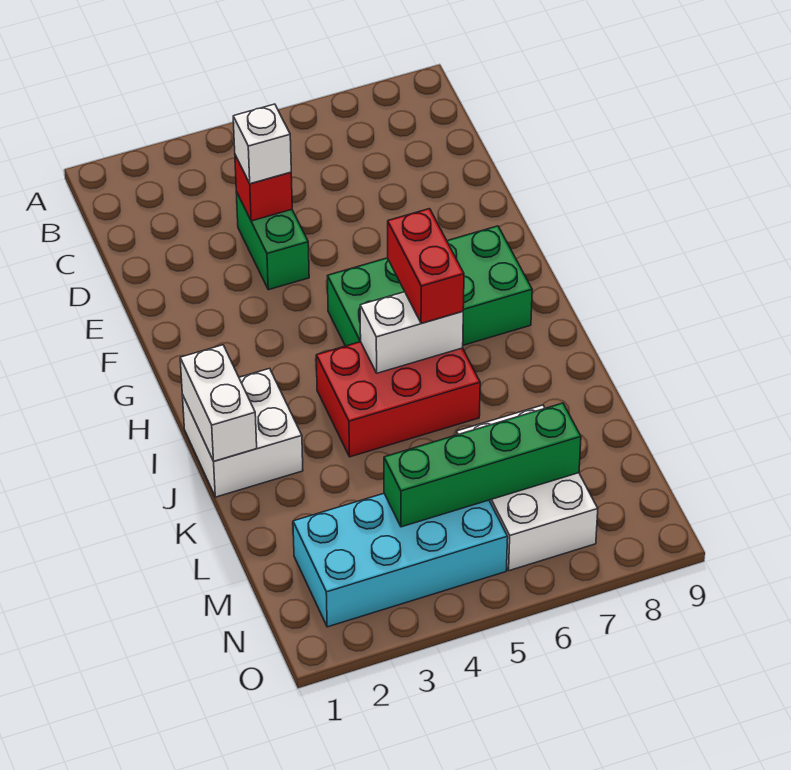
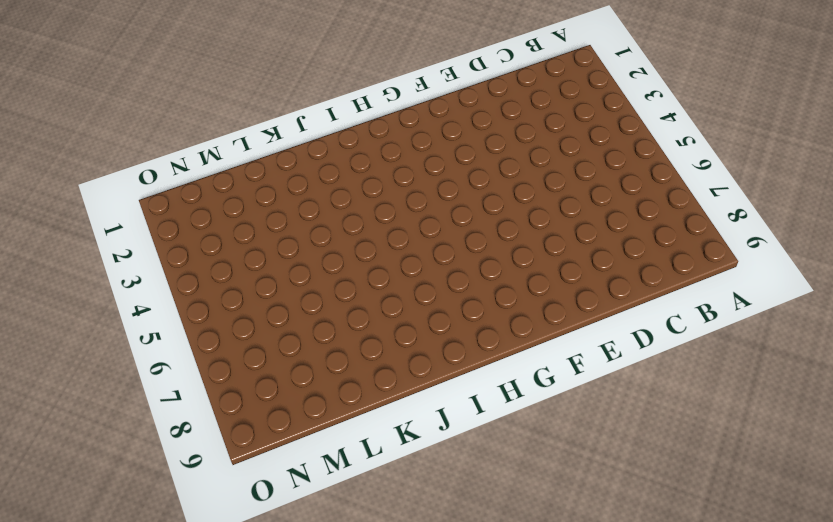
none -> green 1x2 brick [236,192,309,290]
none -> green 2x4 brick [328,226,532,346]
none -> white 2x2 brick [182,368,303,497]

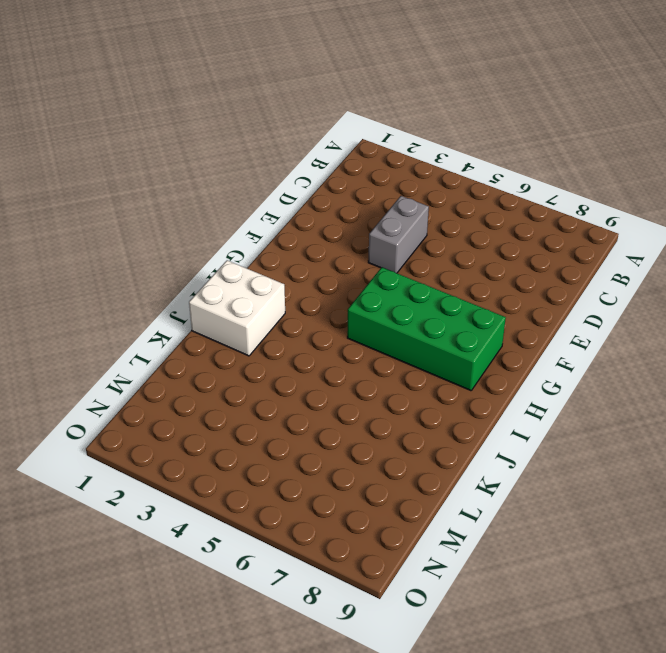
grey 1x2 brick [368,196,429,273] -> green 1x2 brick [236,192,309,290]
none -> red 2x3 brick [316,342,480,457]
none -> white 2x3 brick [456,405,598,571]
none -> cyan 2x4 brick [293,494,508,627]

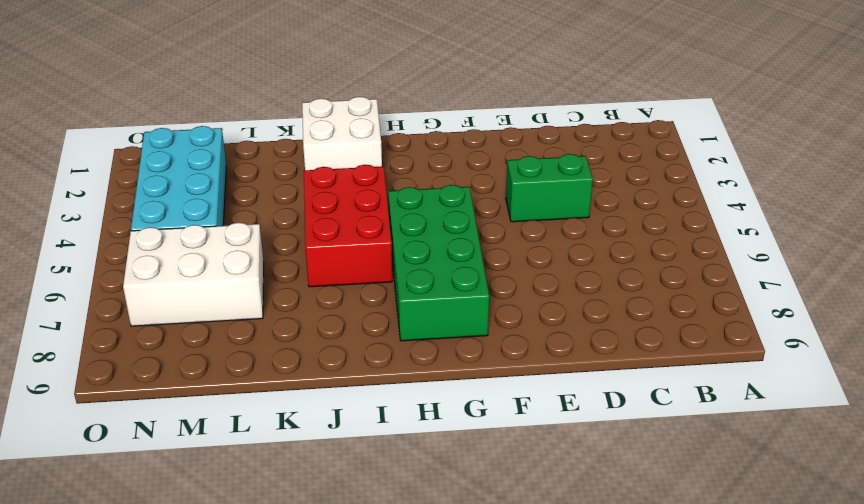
none -> red 1x1 brick [235,155,292,221]
none -> white 1x2 brick [180,345,257,461]
none -> white 1x2 brick [360,292,463,373]

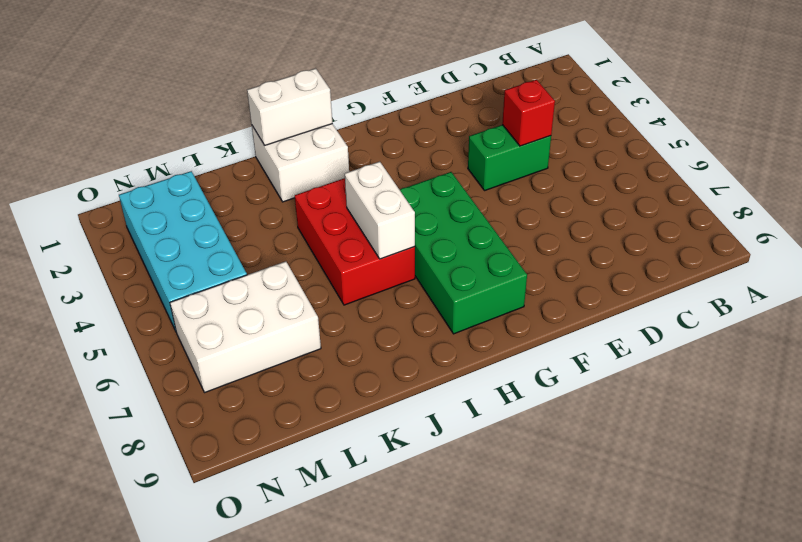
none -> green 1x4 brick [384,403,581,527]
none -> white 1x1 brick [233,104,291,184]
none -> red 1x2 brick [388,209,464,324]

